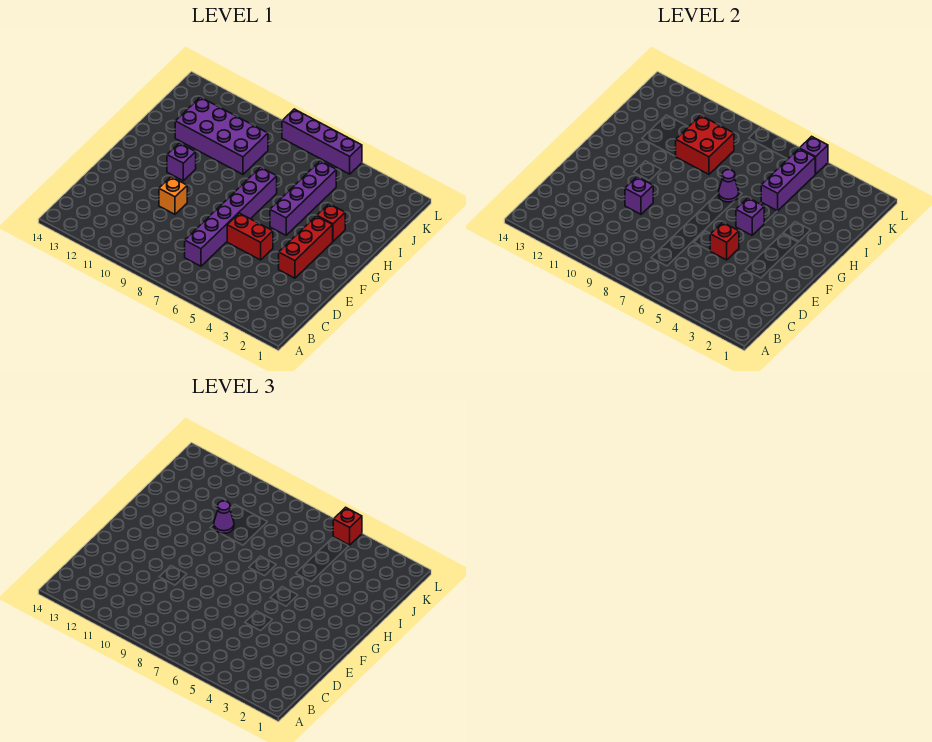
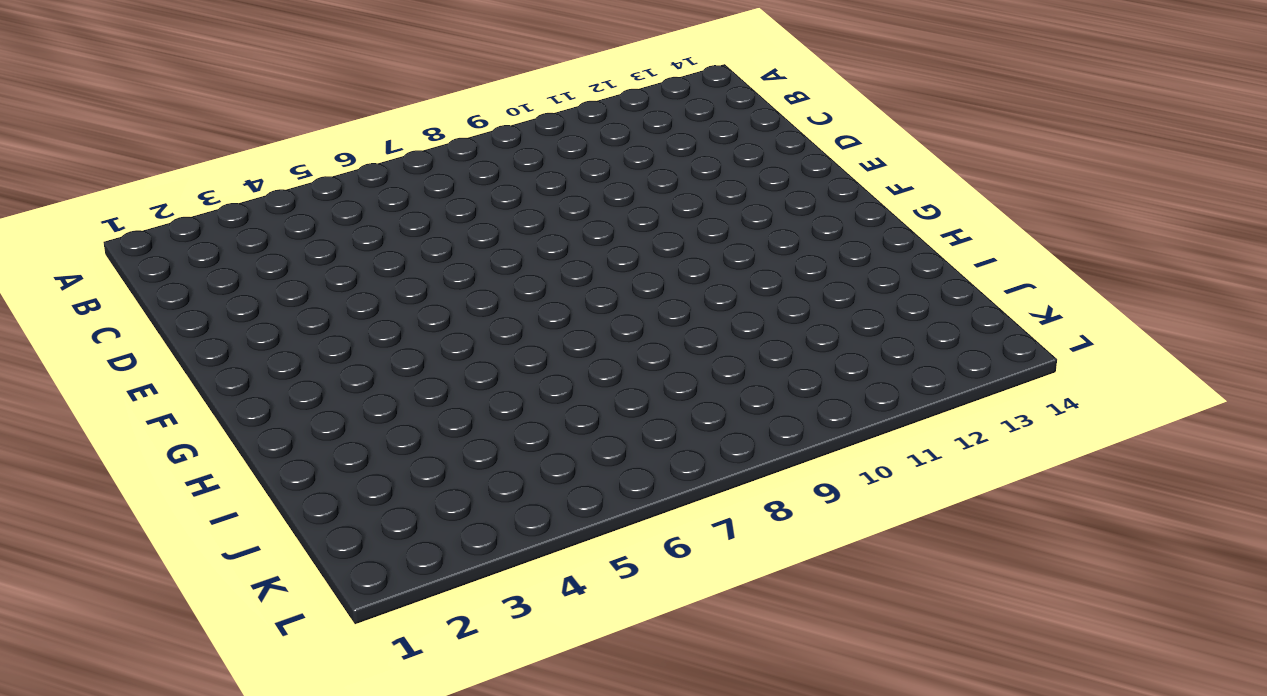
none -> purple 1x6 brick [185,167,277,266]
none -> red 1x3 brick [279,216,333,278]
none -> red 1x2 brick [227,213,273,260]

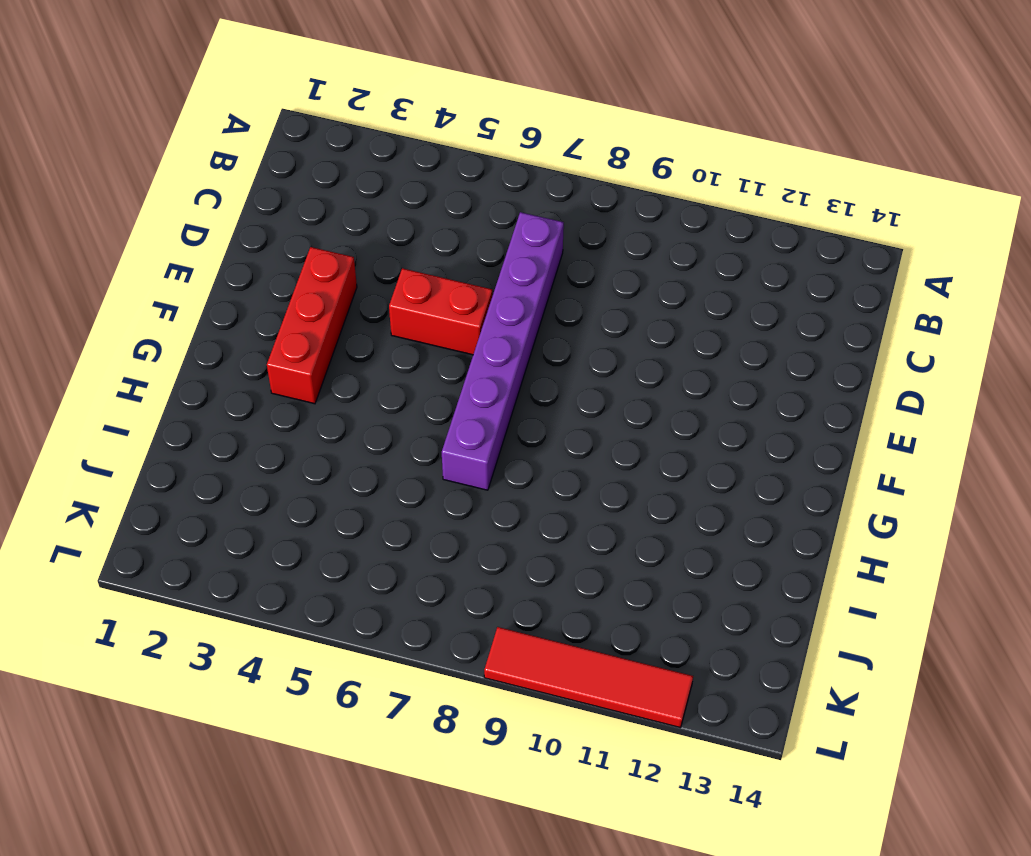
red 1x4 tile [484,627,693,728] -> none
none -> orange 1x1 brick [159,177,187,214]
none -> purple 1x4 brick [270,161,336,235]
none -> purple 1x1 brick [167,143,196,181]

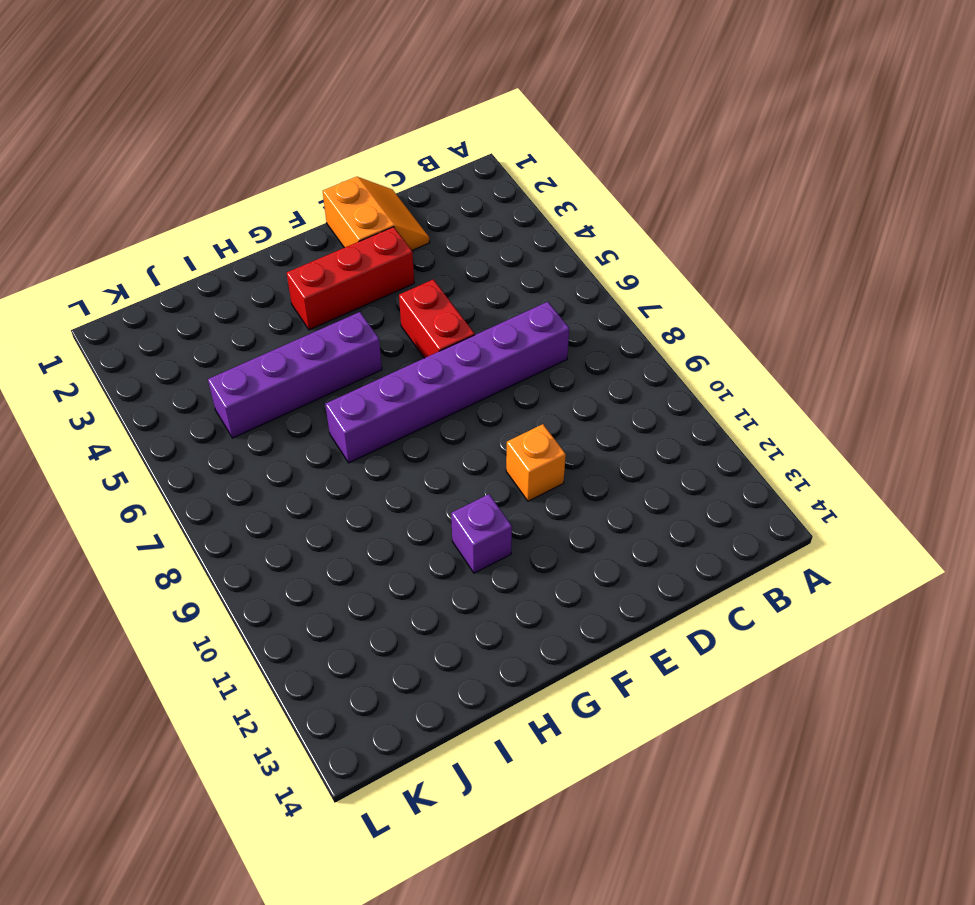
orange 2x2 slope [323,177,430,250] -> none
none -> red 1x1 brick [317,204,345,241]
none -> purple 2x4 brick [175,97,268,174]
none -> purple 1x4 brick [282,109,362,174]

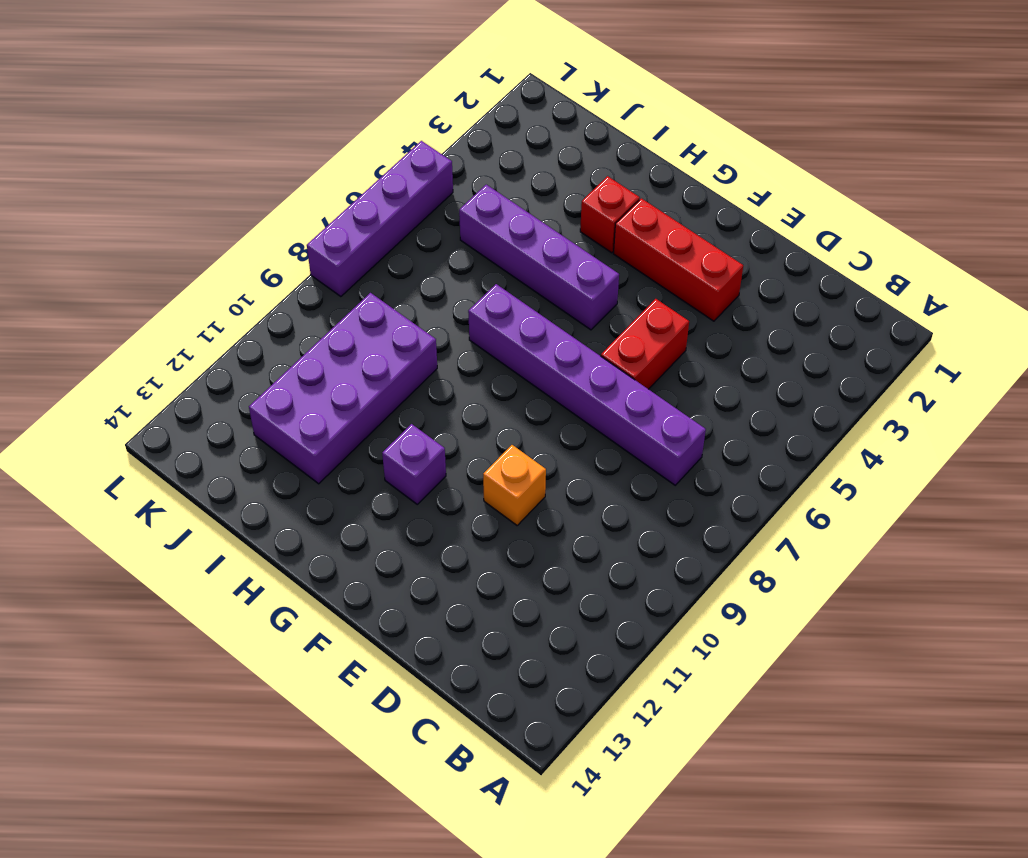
none -> red 1x1 brick [710,222,739,260]
none -> purple 1x1 brick [625,177,653,214]
none -> purple 1x1 brick [736,198,764,235]

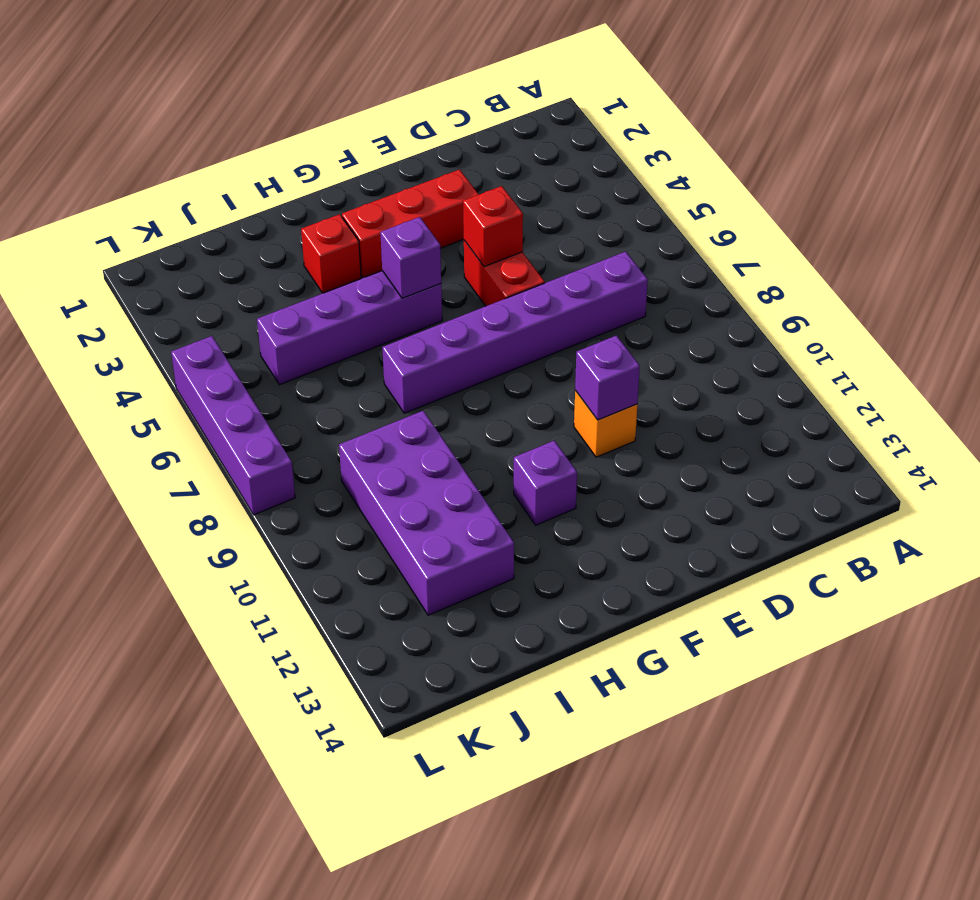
none -> purple 1x1 cone [718,170,739,202]
none -> purple 1x3 brick [761,149,815,211]
none -> red 2x2 brick [676,115,734,174]

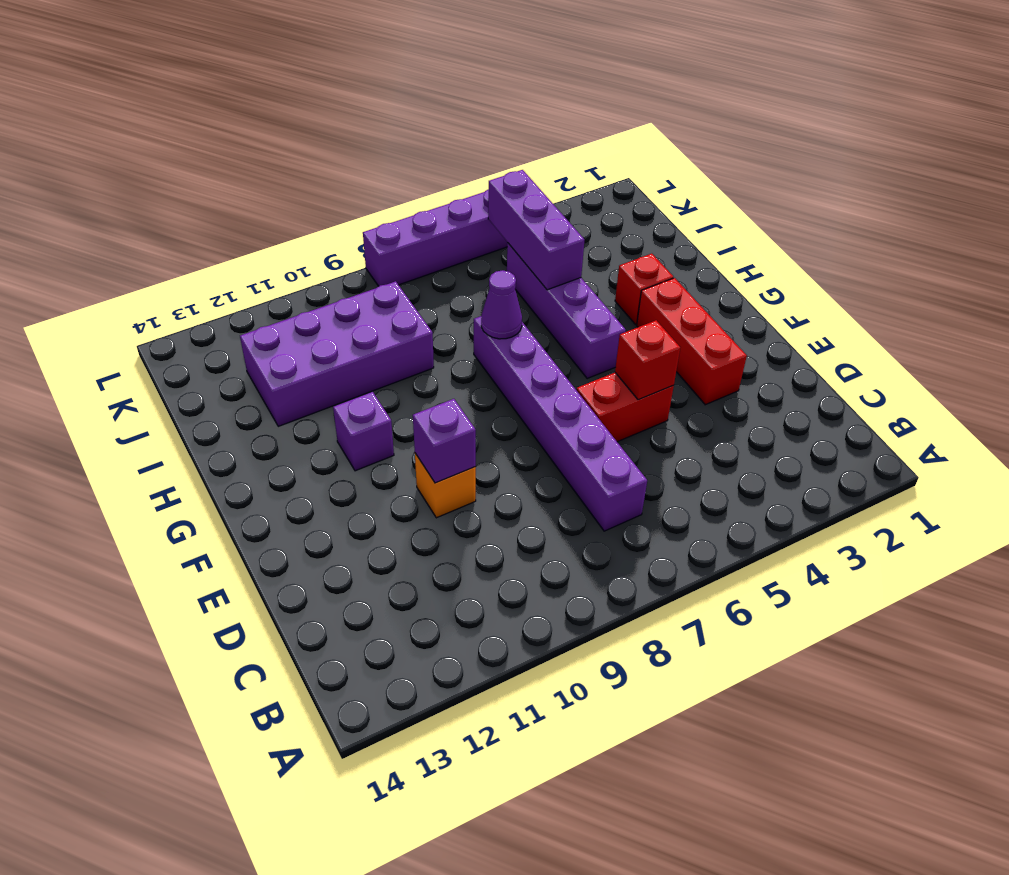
none -> purple 1x1 brick [736,198,764,235]
none -> red 2x2 brick [676,115,734,174]
none -> purple 1x1 brick [799,136,828,174]

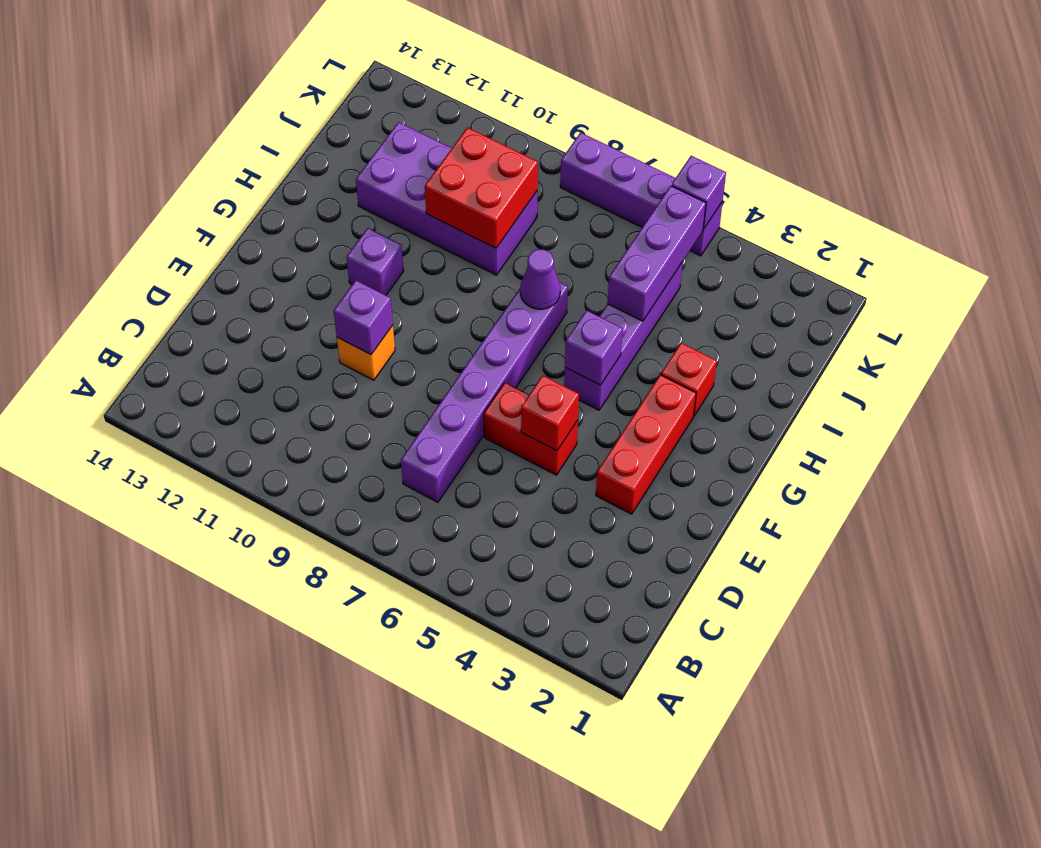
none -> purple 1x1 cone [214,501,234,533]
none -> red 1x1 brick [333,507,362,545]

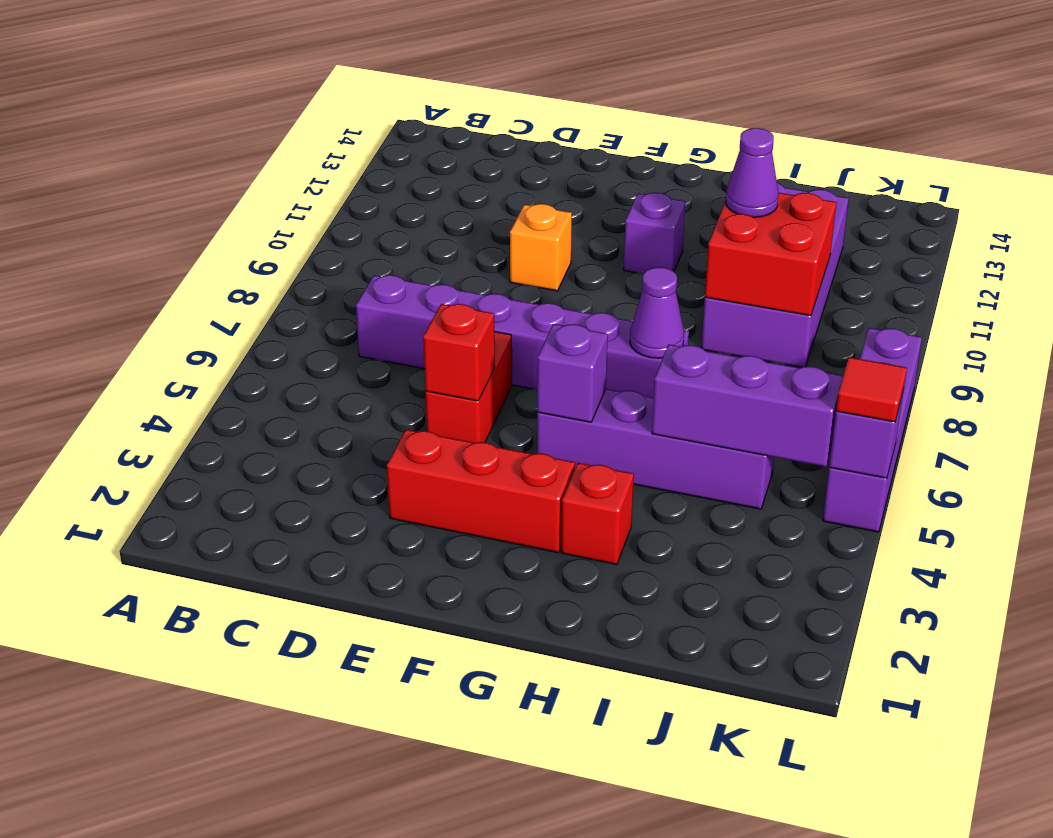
red 1x1 tile [836,357,907,422] -> red 1x1 brick [333,507,362,545]
none -> purple 1x1 brick [625,177,653,214]

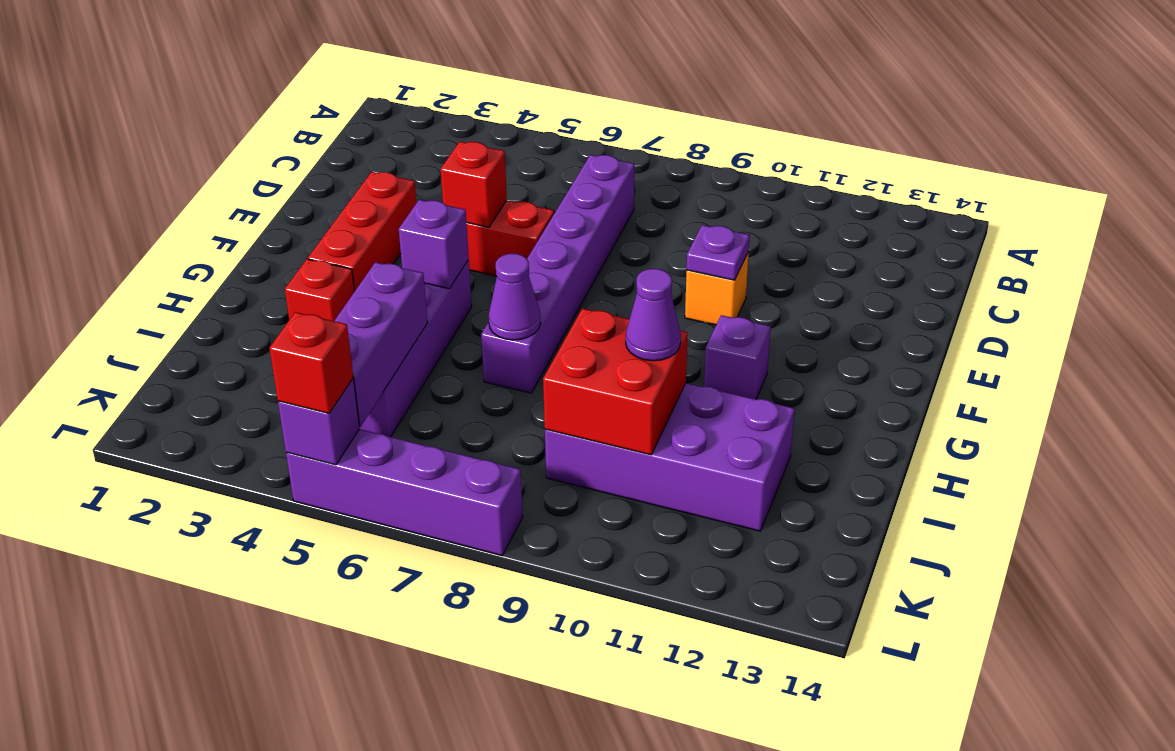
purple 1x1 plate [687,225,750,280] -> purple 1x1 brick [625,177,653,214]

